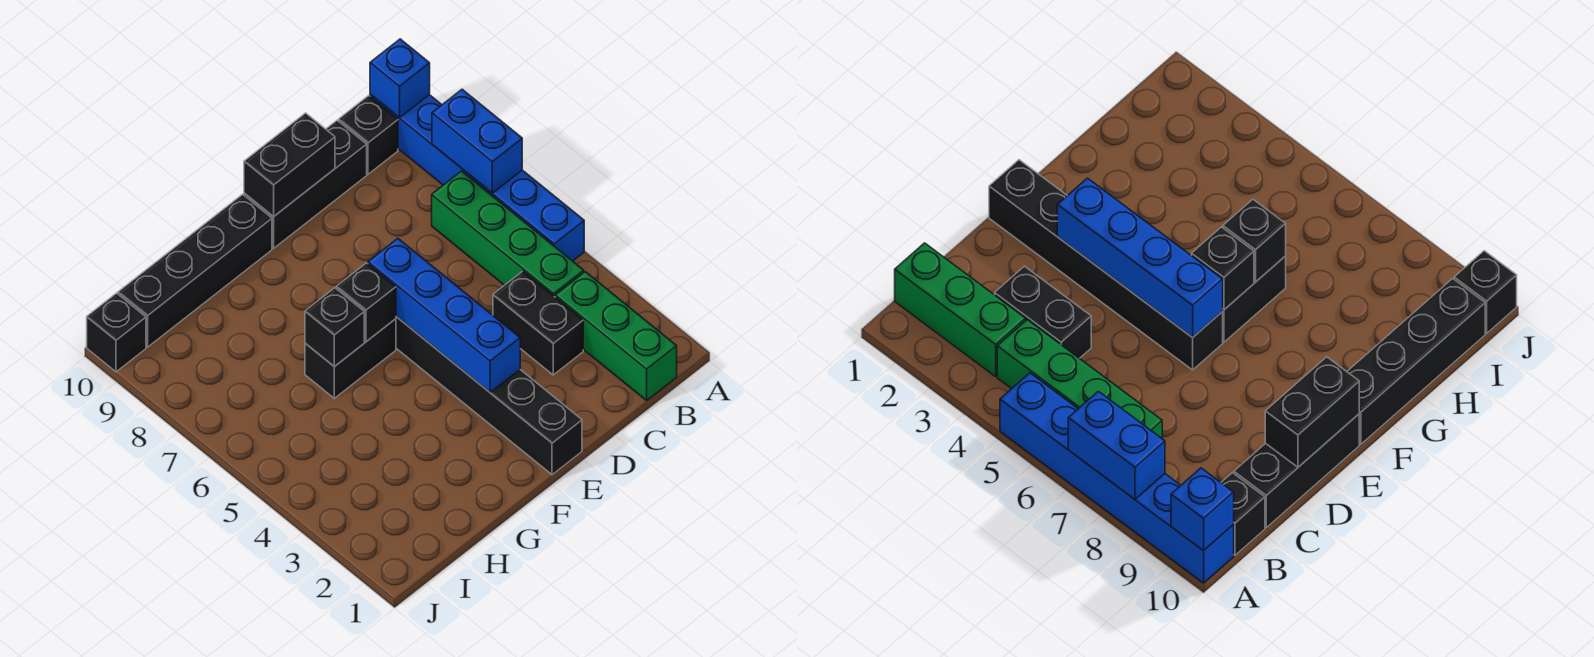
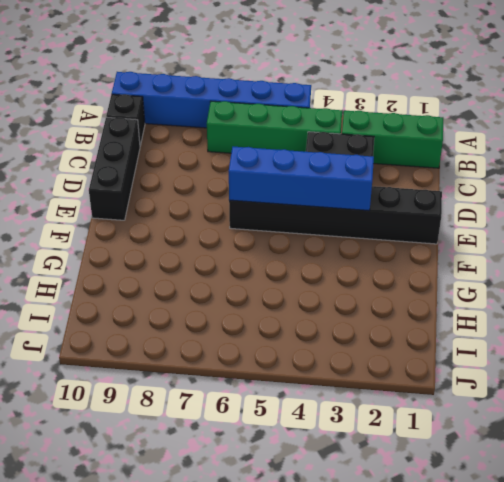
none -> black 1x2 brick [305,319,396,398]
none -> black 1x4 brick [118,194,272,347]
none -> black 1x1 brick [87,293,146,372]

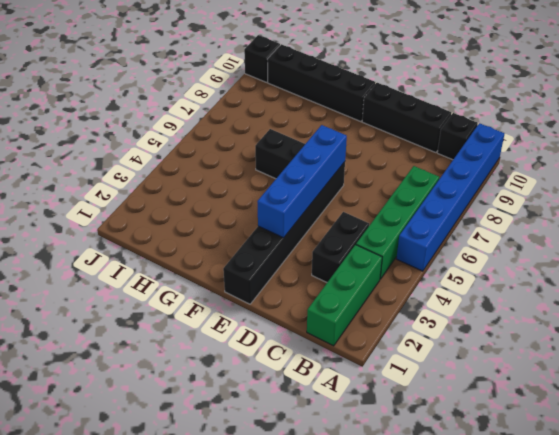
none -> blue 1x2 brick [432,89,522,193]
none -> blue 1x1 brick [370,39,430,118]
none -> black 1x2 brick [244,113,335,217]

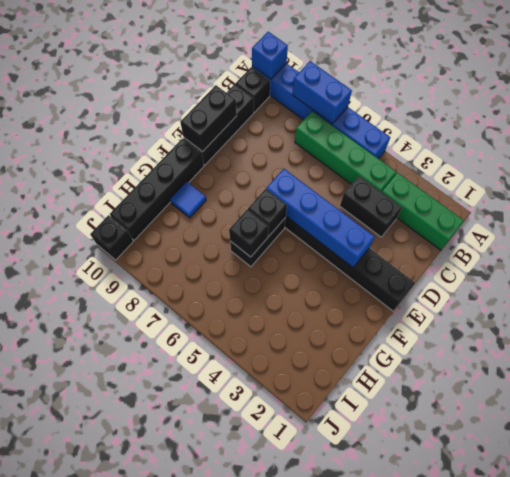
blue 1x1 tile [170,182,206,218] -> none

